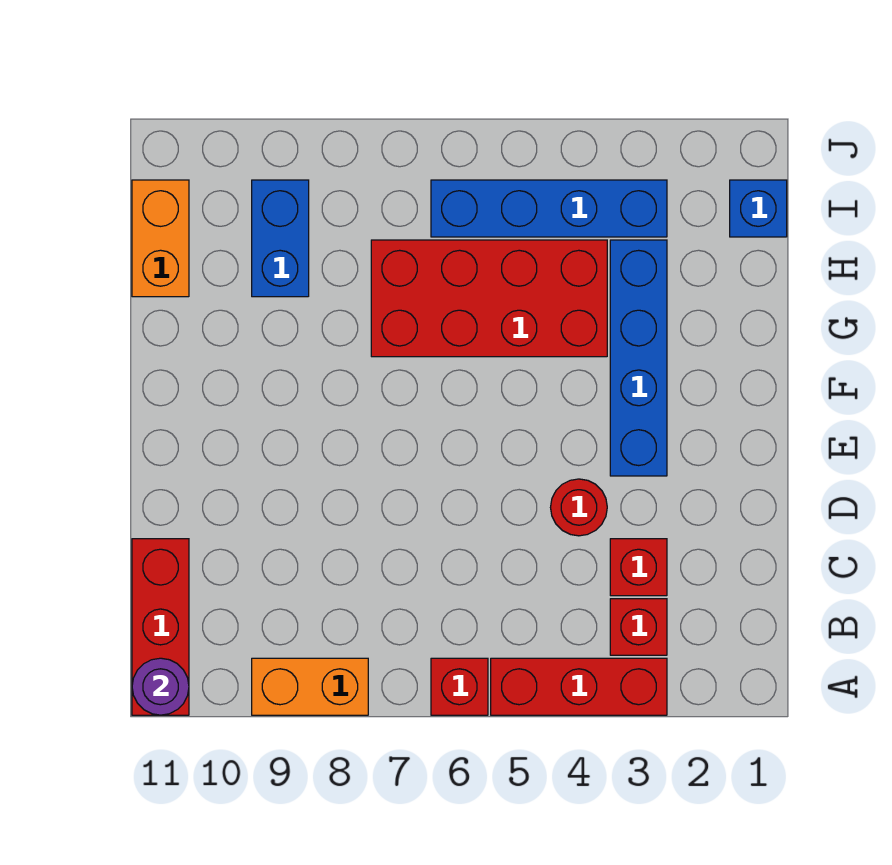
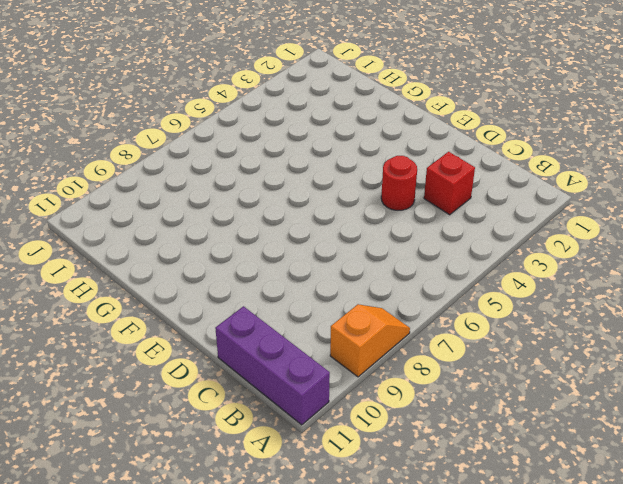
orange 1x2 slope [330,304,410,377] -> orange 1x2 brick [252,658,368,715]
purple 1x3 brick [215,306,330,425] -> red 1x3 brick [132,539,189,715]
none -> red 1x3 brick [491,658,667,715]
none -> red 1x1 brick [431,658,488,715]
none -> red 1x1 brick [610,599,667,655]

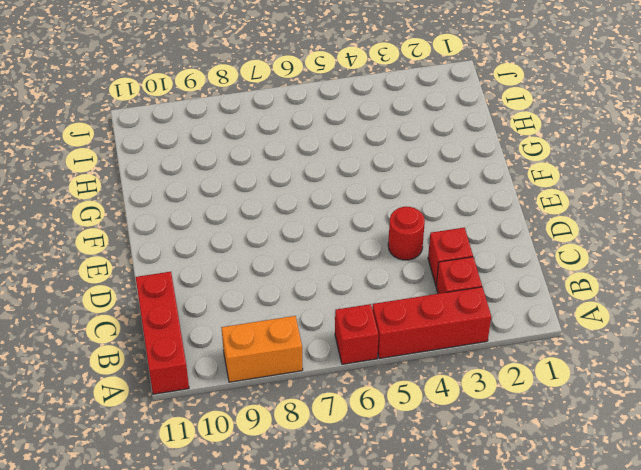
none -> blue 1x4 brick [610,240,667,476]
none -> red 2x4 brick [371,240,607,357]
none -> blue 1x2 brick [252,180,309,297]

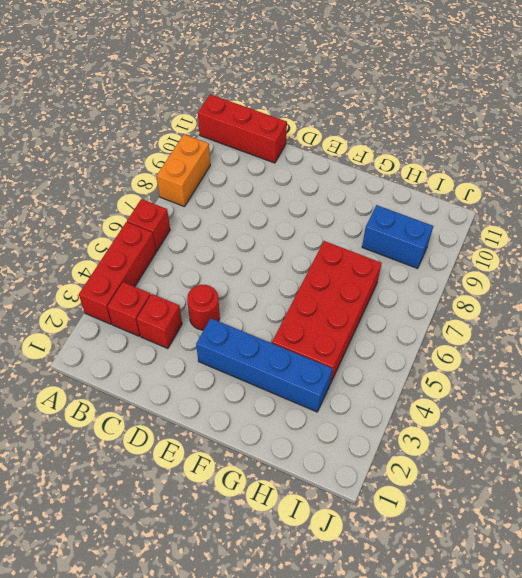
none -> orange 1x2 brick [132,180,189,297]
none -> blue 1x1 brick [730,180,787,237]
none -> blue 1x4 brick [431,180,667,237]

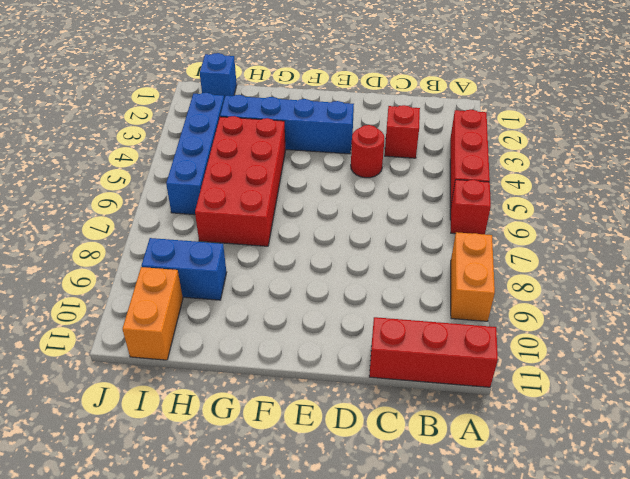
orange 1x2 brick [122,267,183,360] -> orange 1x2 brick turned to [132,180,189,297]
none -> red 1x1 brick [610,599,667,655]
none -> purple 1x1 round brick [132,658,189,715]

